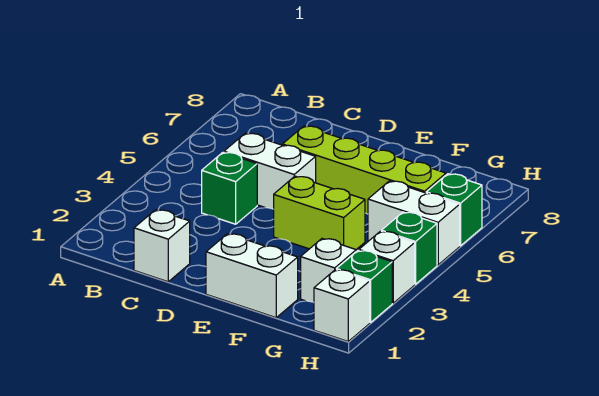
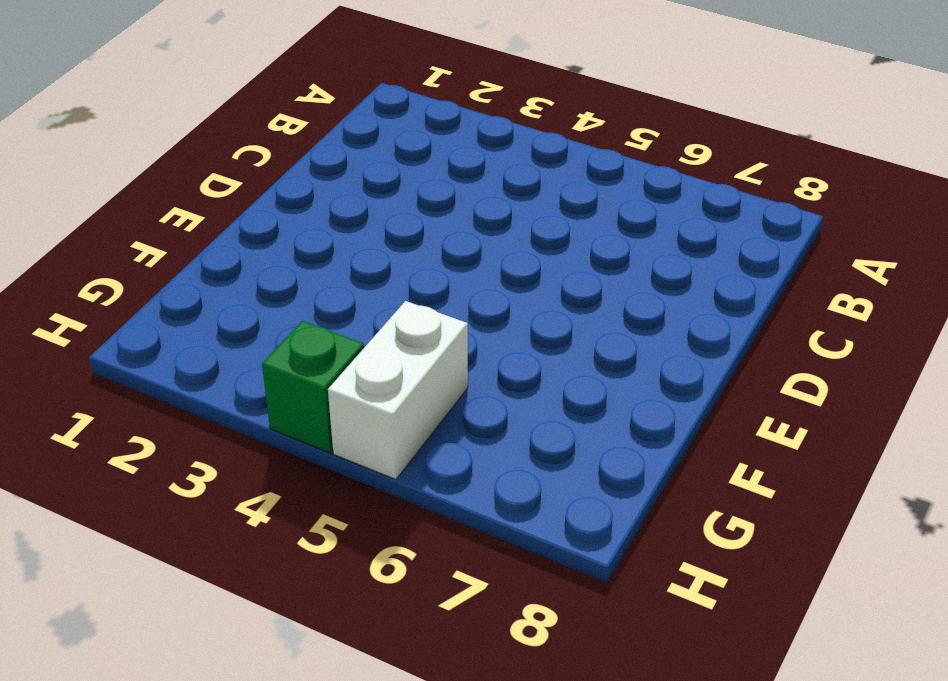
none -> white 1x1 brick [134,210,190,282]
none -> green 1x1 brick [202,152,257,224]
none -> white 1x2 brick [224,133,316,209]

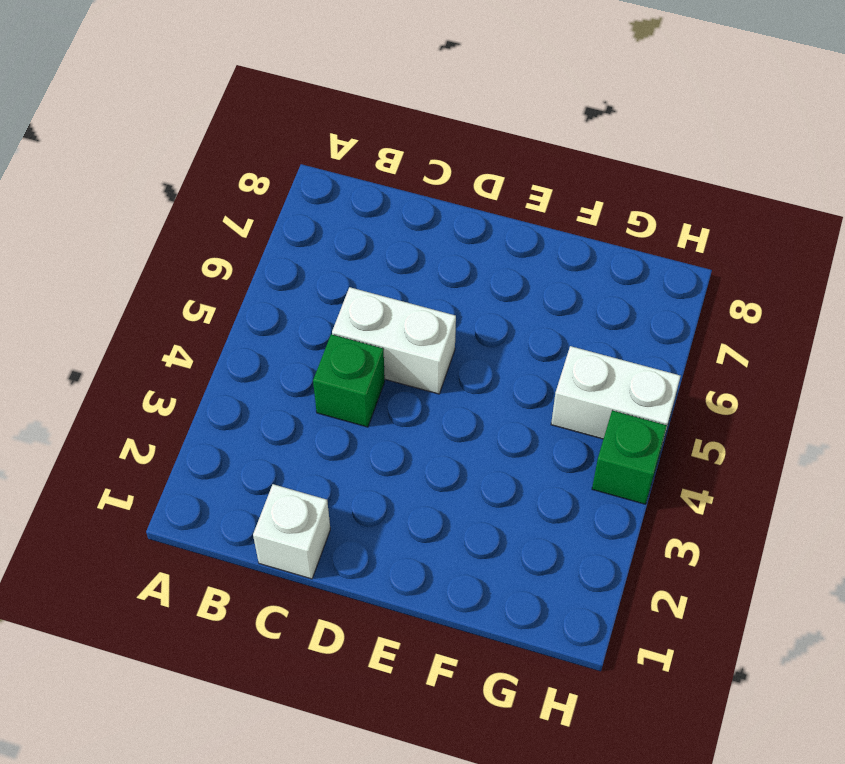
none -> lime 1x4 brick [282,126,446,214]
none -> white 1x2 brick [206,234,298,318]
none -> lime 1x2 brick [274,176,365,249]

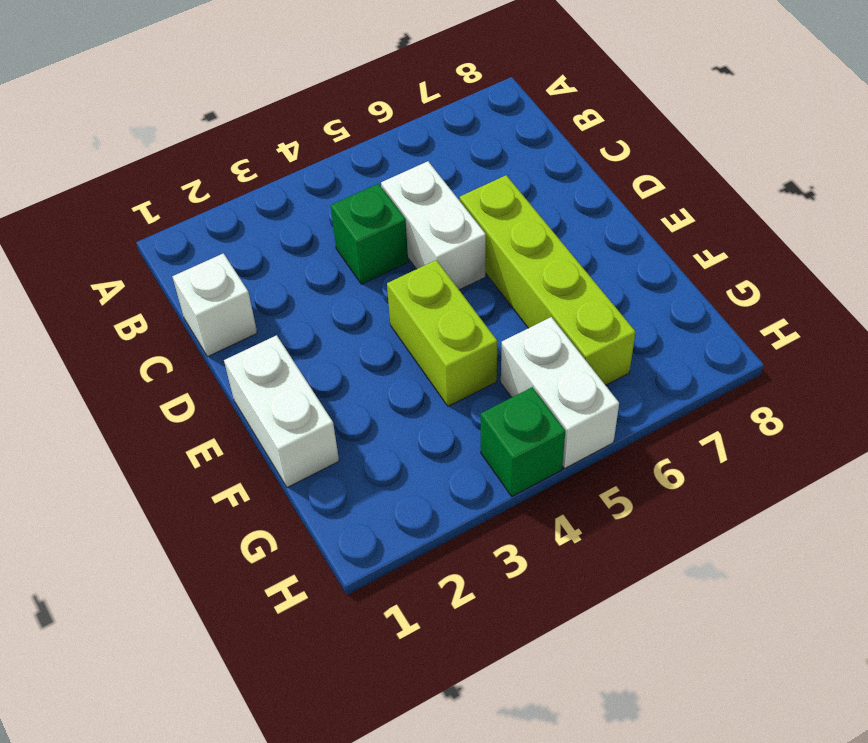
none -> white 1x1 brick [301,239,356,303]
none -> white 1x1 brick [314,270,370,341]
none -> green 1x1 brick [337,250,392,322]

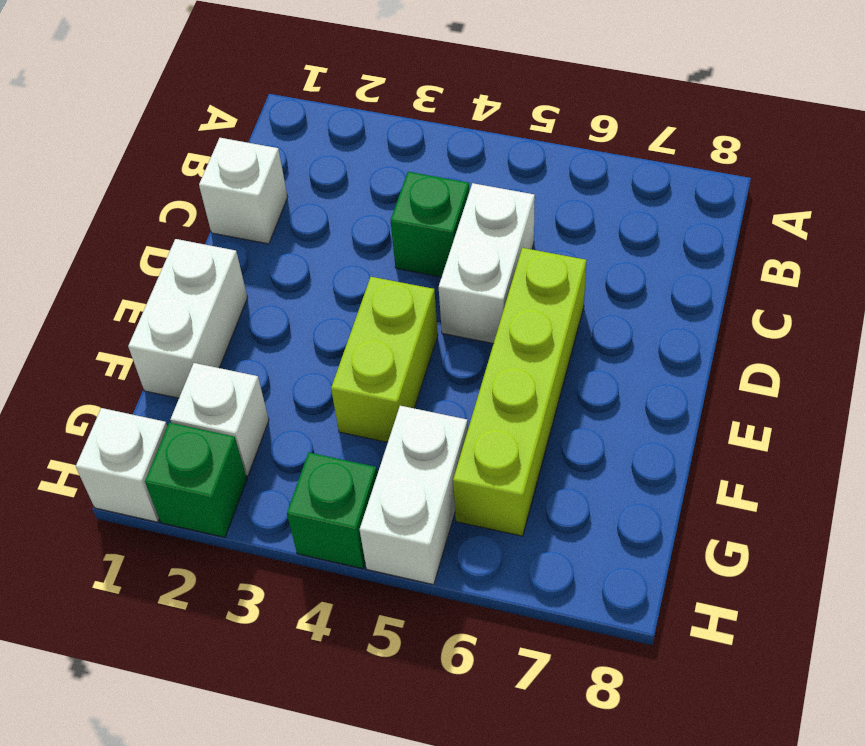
none -> white 1x1 brick [359,231,415,303]
none -> green 1x1 brick [426,174,482,246]

